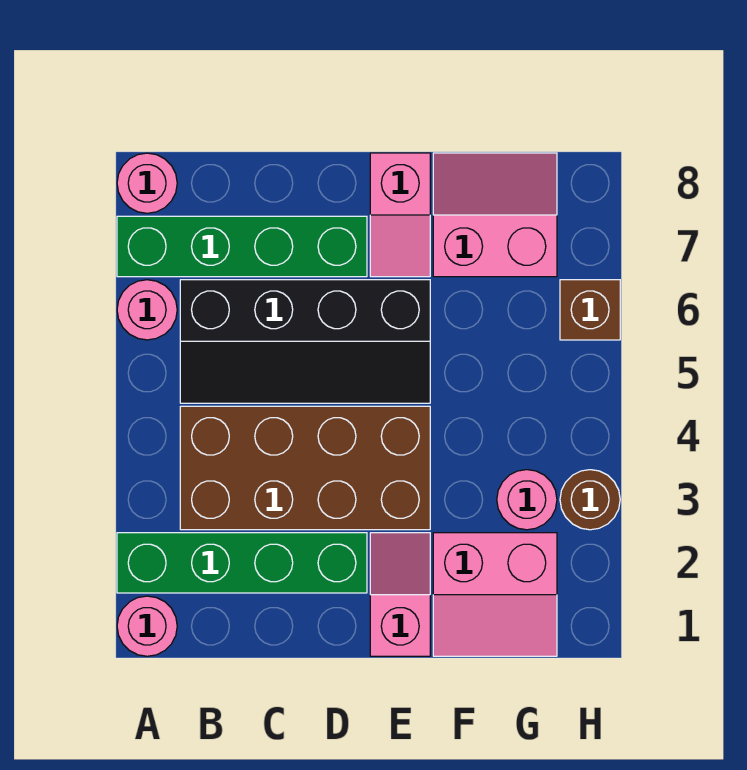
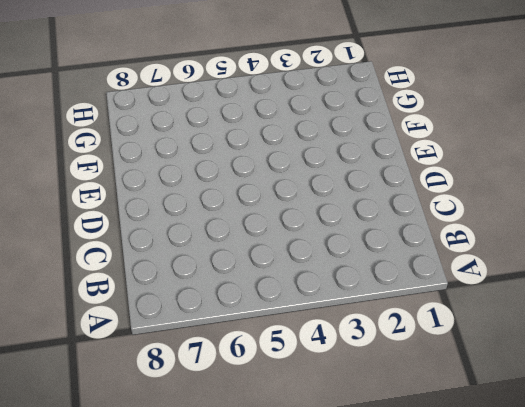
none -> pink 1x1 round brick [117,596,177,656]
none -> green 1x4 brick [117,533,367,593]
none -> pink 1x1 round brick [117,280,177,340]

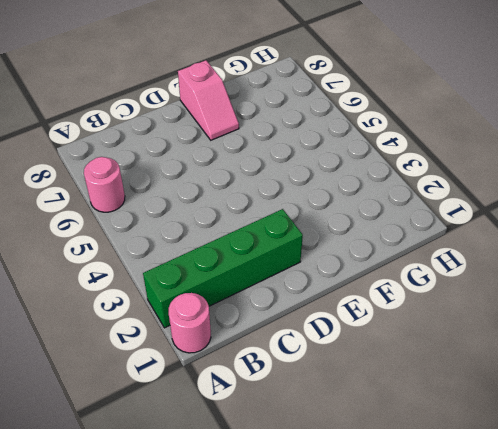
none -> green 1x4 brick [117,216,367,277]
none -> pink 1x1 round brick [117,153,177,213]
none -> brown 2x4 brick [180,406,430,530]

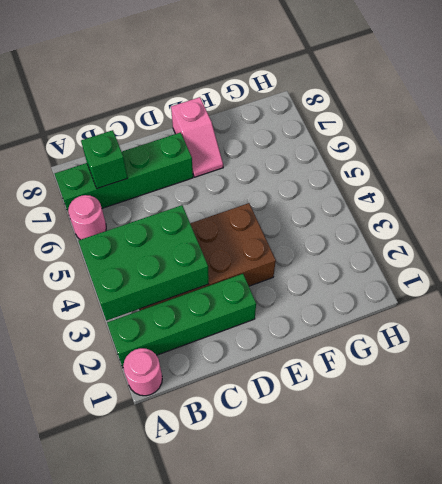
green 2x3 brick [78,205,209,321] -> none
green 1x1 brick [81,130,128,189] -> none
none -> pink 1x1 round brick [117,153,177,213]
none -> black 2x4 slope [180,280,430,403]
none -> pink 1x2 slope [370,533,430,656]

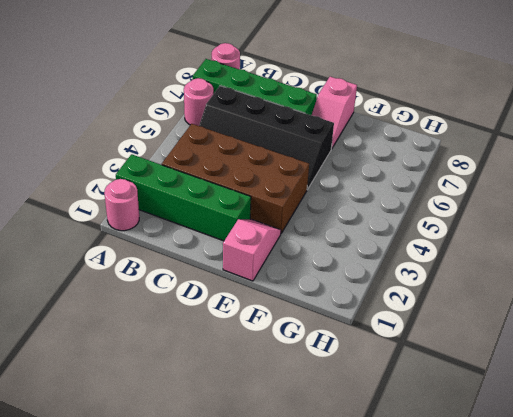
none -> pink 2x2 slope [433,533,557,656]
none -> pink 2x2 slope [433,153,557,277]
none -> pink 1x1 round brick [497,470,557,530]

